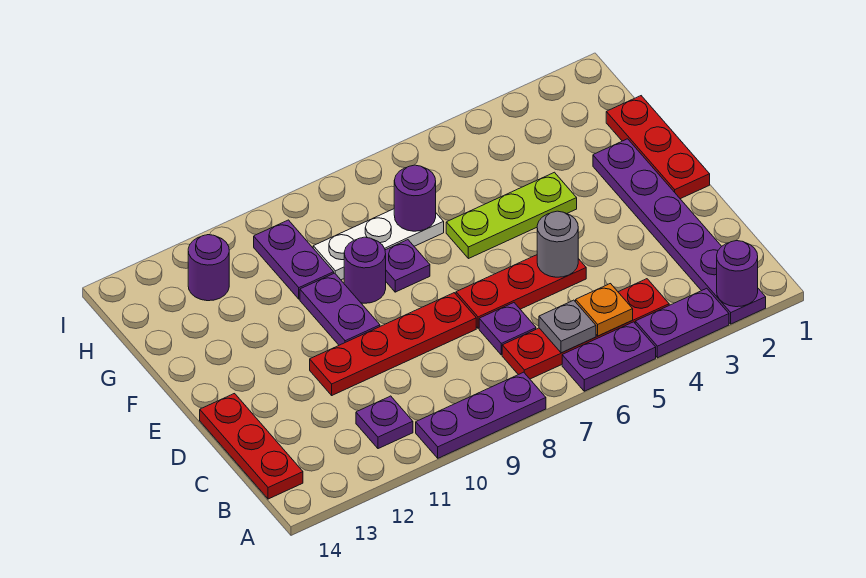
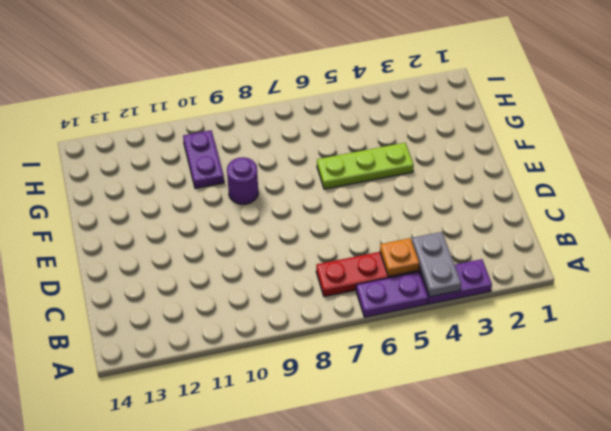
grey 1x2 plate [412,232,461,297] -> none
none -> purple 1x6 plate [593,139,766,324]
none -> purple 1x3 plate [416,372,546,458]
none -> purple 1x1 plate [356,396,413,449]

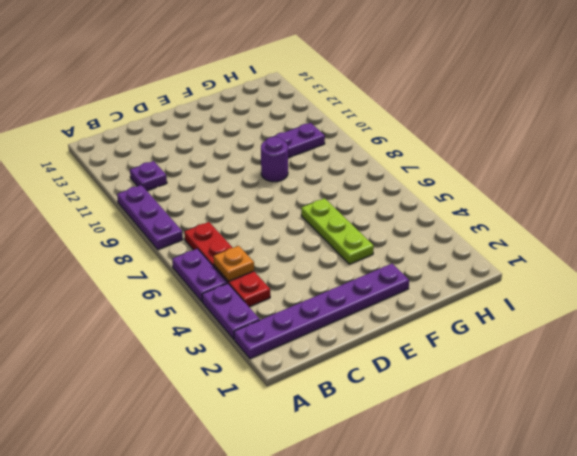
none -> red 1x3 plate [200,394,303,499]
none -> purple 1x1 plate [479,303,536,355]
none -> red 1x3 plate [456,255,586,328]

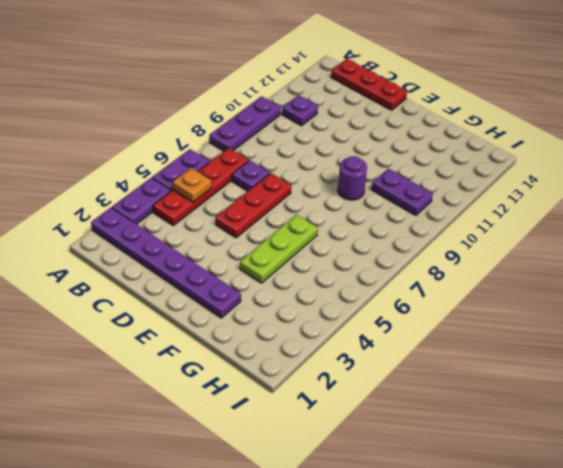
none -> red 1x4 plate [310,293,476,395]
none -> red 1x3 plate [606,96,710,199]
none -> purple 1x2 plate [300,273,380,345]

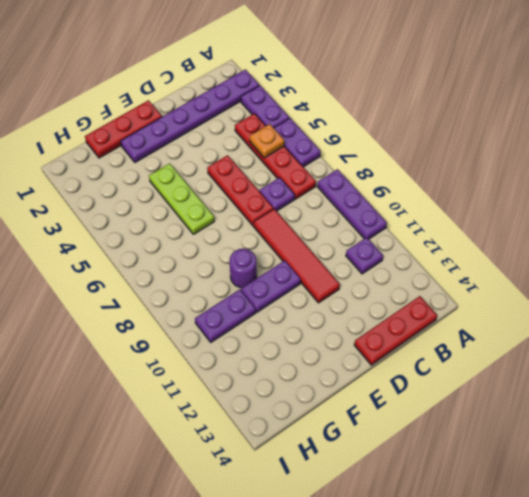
red 1x4 tile [254,209,340,303] -> red 1x4 plate [310,293,476,395]
none -> purple 1x1 plate [385,240,430,292]
none -> white 1x3 plate [313,209,444,280]
none -> purple 1x1 round brick [188,235,229,301]

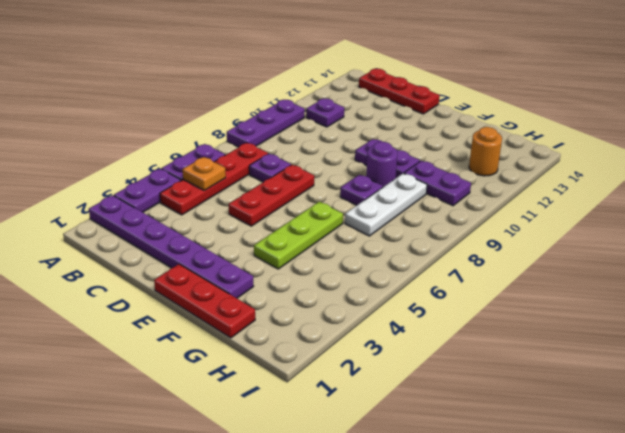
orange 1x1 round brick [469,127,502,176] -> purple 1x1 round brick [188,235,229,301]
none -> red 1x4 plate [310,293,476,395]
none -> purple 1x1 round brick [717,241,758,307]
none -> grey 1x1 plate [539,300,596,353]

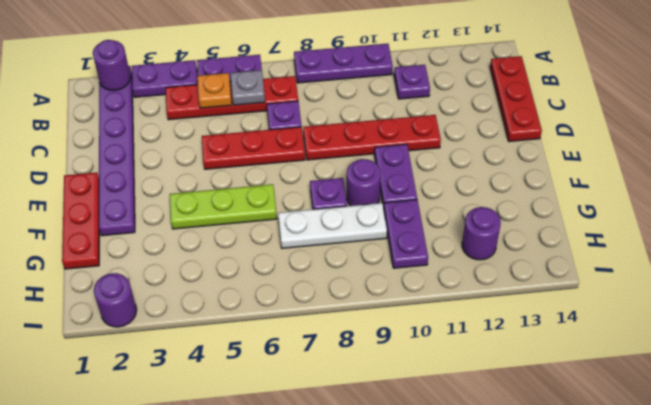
purple 1x1 round brick [94,273,137,327] -> purple 1x1 round brick moved to [394,165,436,231]
none -> grey 1x1 round brick [537,211,578,277]

